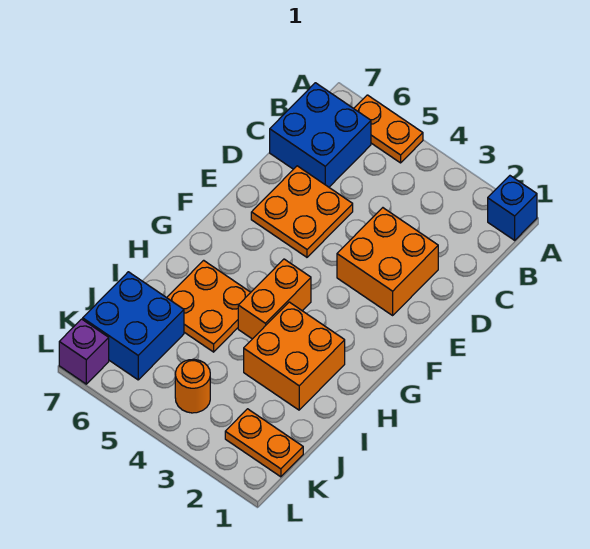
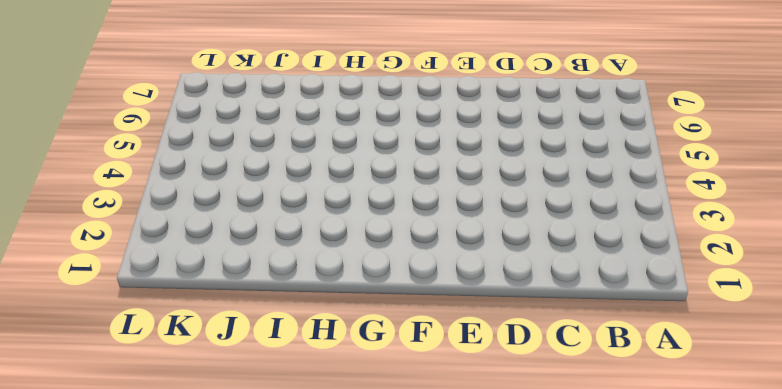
none -> blue 1x1 brick [488,176,537,240]
none -> orange 1x2 plate [354,95,423,163]
none -> blue 2x2 brick [270,83,371,187]

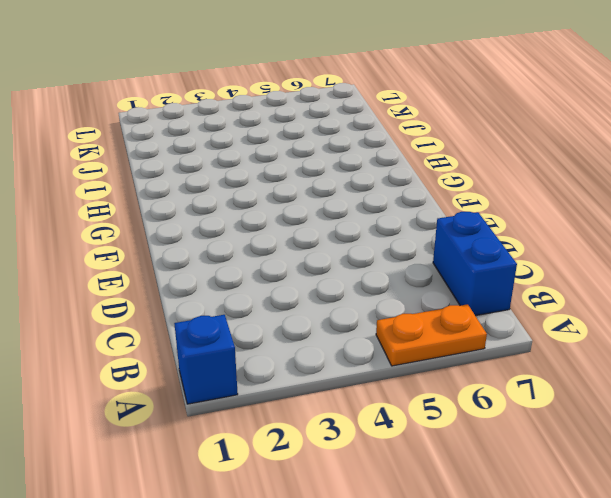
blue 1x2 brick [433,212,517,316] -> blue 2x2 brick [270,83,371,187]
none -> orange 2x2 brick [337,208,438,315]
none -> orange 2x2 plate [251,166,353,257]
none -> orange 1x2 brick [238,259,311,339]

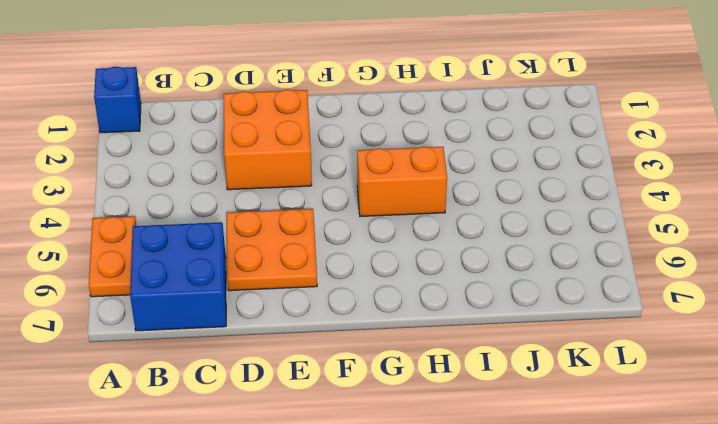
none -> orange 2x2 brick [244,302,345,410]
none -> orange 2x2 plate [167,260,251,352]
none -> blue 2x2 brick [83,272,184,380]

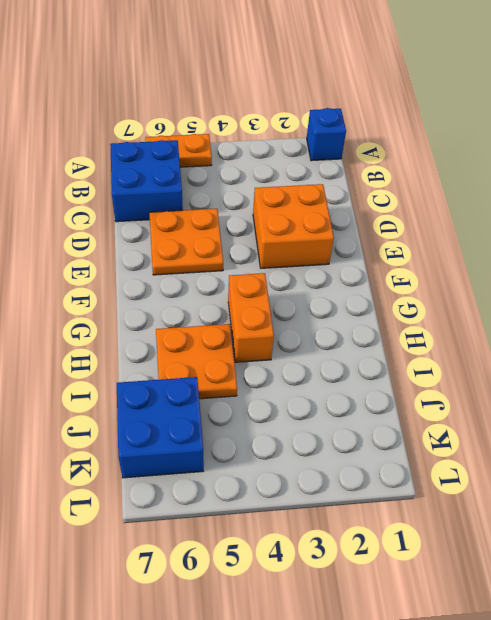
none -> orange 2x2 brick [244,302,345,410]
none -> orange 1x2 plate [225,409,303,477]
none -> orange 1x1 round brick [175,359,210,413]

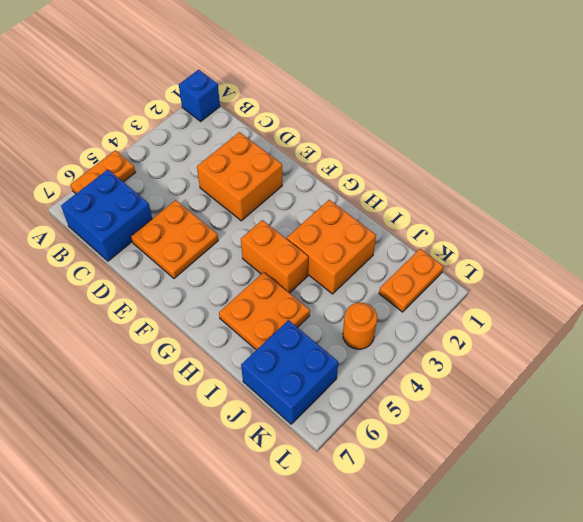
none -> purple 1x1 brick [59,319,109,384]

